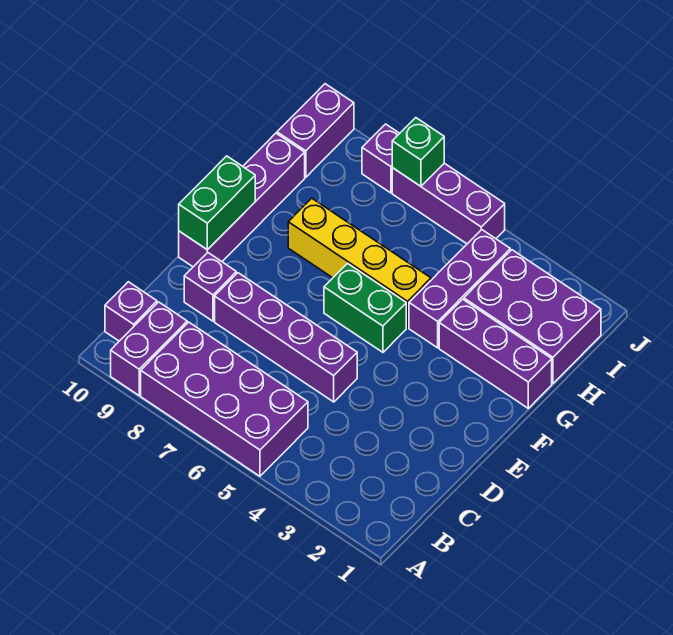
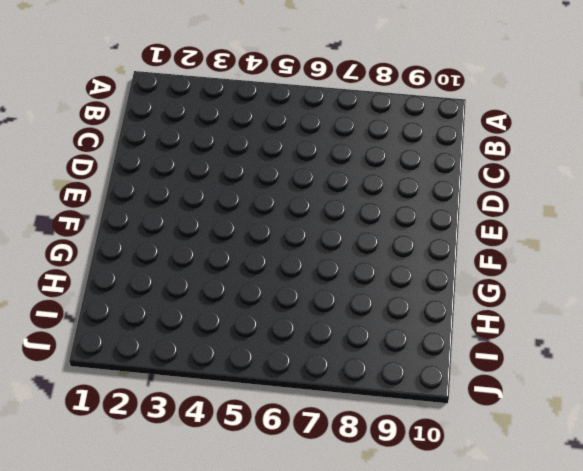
none -> purple 2x4 brick [141,322,308,476]
none -> purple 1x2 brick [111,302,187,395]
none -> purple 1x1 brick [105,282,157,341]

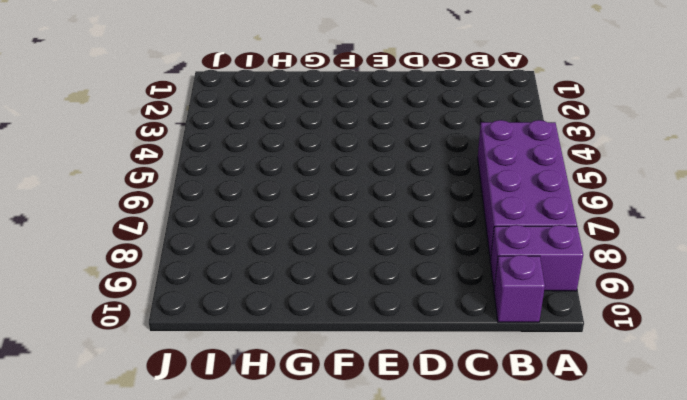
none -> purple 1x4 brick [215,273,357,402]
none -> purple 1x1 brick [184,253,236,321]
none -> purple 1x4 brick [179,133,305,267]

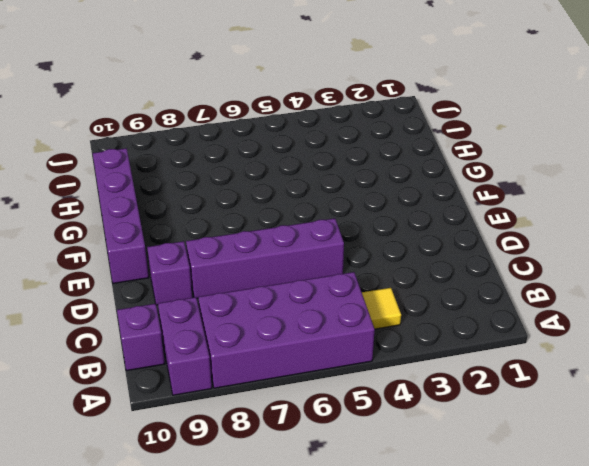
yellow 1x1 tile [362,288,401,329] -> none
none -> green 1x2 brick [324,264,406,352]
none -> purple 1x3 brick [439,299,552,408]
none -> purple 1x3 brick [409,230,510,348]

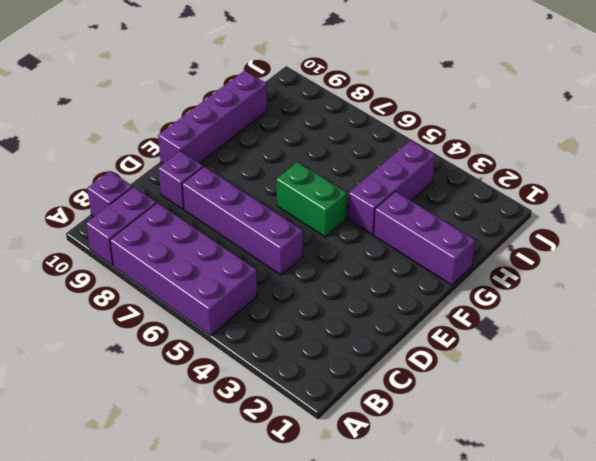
none -> yellow 1x4 brick [288,198,431,328]
none -> purple 2x3 brick [464,250,601,384]
none -> purple 1x2 brick [277,84,354,177]

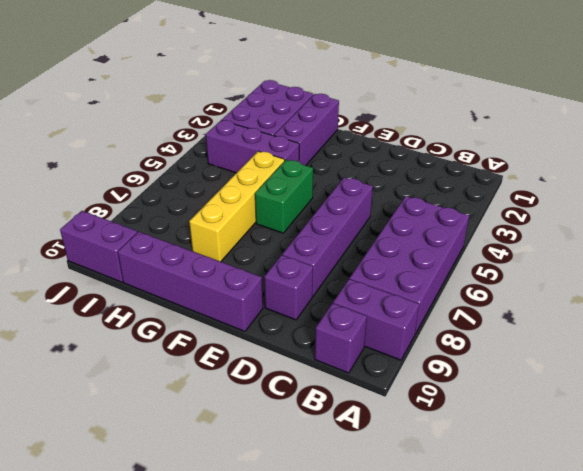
none -> purple 1x3 brick [392,163,505,244]
none -> purple 1x1 brick [362,124,400,193]
none -> green 1x2 brick [179,156,255,250]

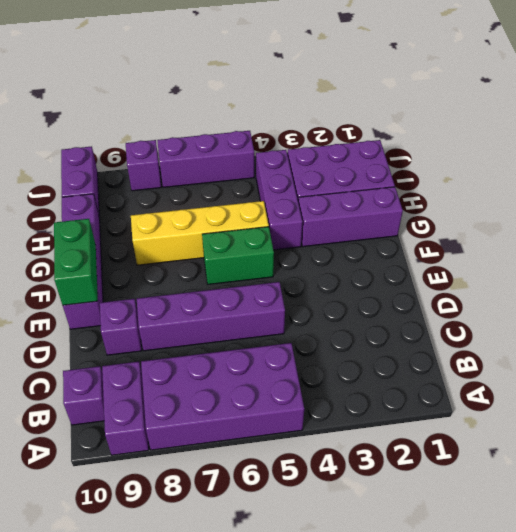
none -> green 1x1 brick [392,118,444,186]

